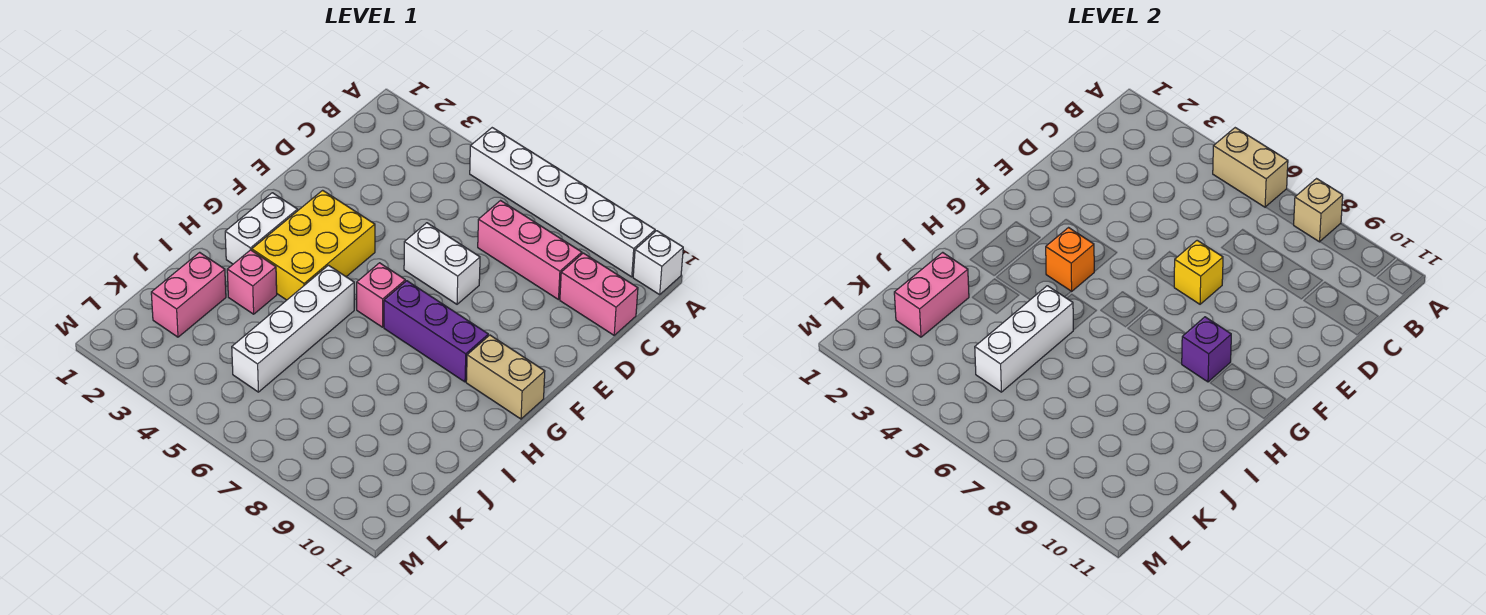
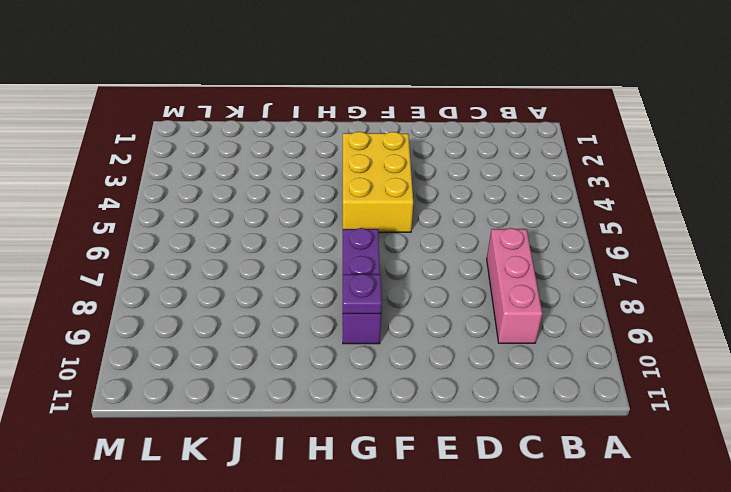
yellow 2x3 brick [343,132,413,232] -> yellow 2x3 brick turned to [252,190,375,300]
purple 1x1 plate [343,274,382,314] -> purple 1x1 brick [1182,317,1231,382]
none -> white 1x6 brick [470,128,655,277]
none -> white 1x1 brick [633,231,683,295]
none -> pink 1x2 brick [560,253,638,335]

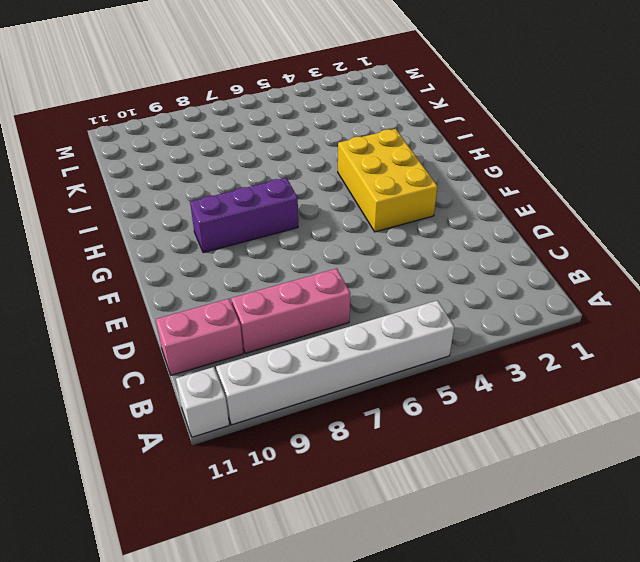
none -> white 1x2 brick [404,223,480,304]
none -> white 1x2 brick [225,193,298,264]
none -> pink 1x1 brick [357,263,405,327]

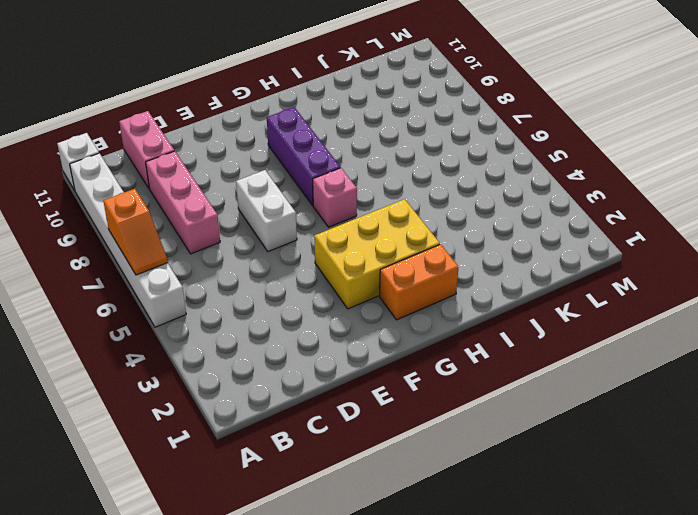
orange 1x2 slope [103,189,168,275] -> tan 1x2 brick [1213,128,1288,207]
orange 1x2 brick [380,244,459,320] -> white 1x2 brick [225,193,298,264]
none -> tan 1x2 brick [466,335,545,419]
none -> white 1x4 brick [232,265,354,392]
none -> pink 1x1 brick [227,250,277,314]

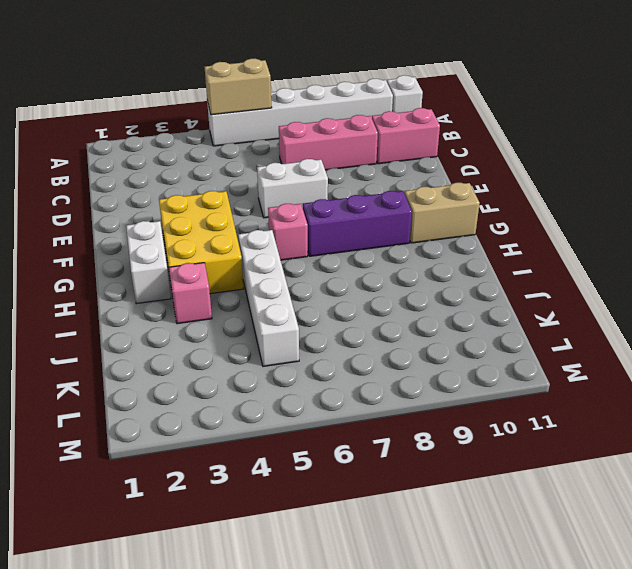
none -> pink 1x2 brick [151,252,226,337]
none -> tan 1x1 brick [1294,179,1343,242]
none -> yellow 1x1 brick [1174,240,1223,304]

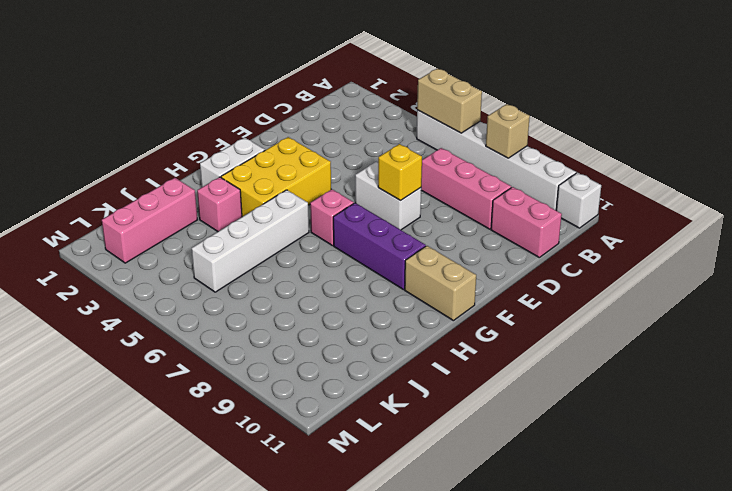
pink 1x3 brick [102,178,198,263] -> pink 1x2 brick [151,252,226,337]
none -> orange 1x1 brick [1046,228,1094,292]
none -> purple 1x1 brick [1182,317,1231,382]
none -> white 1x3 brick [975,286,1073,392]

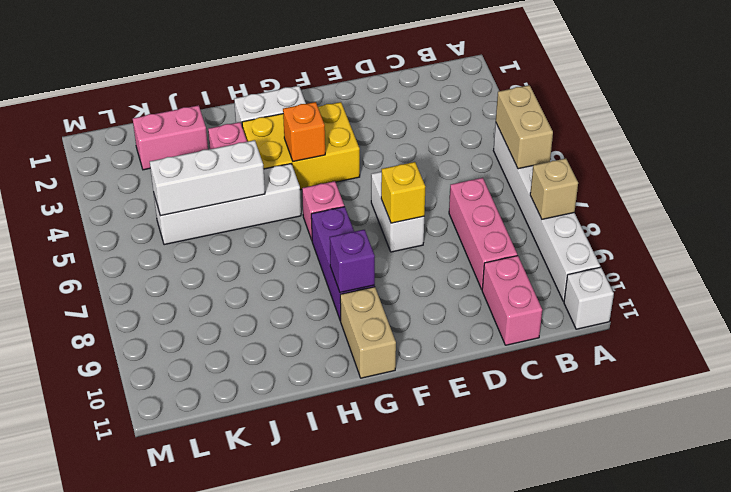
none -> pink 1x2 brick [894,252,969,337]

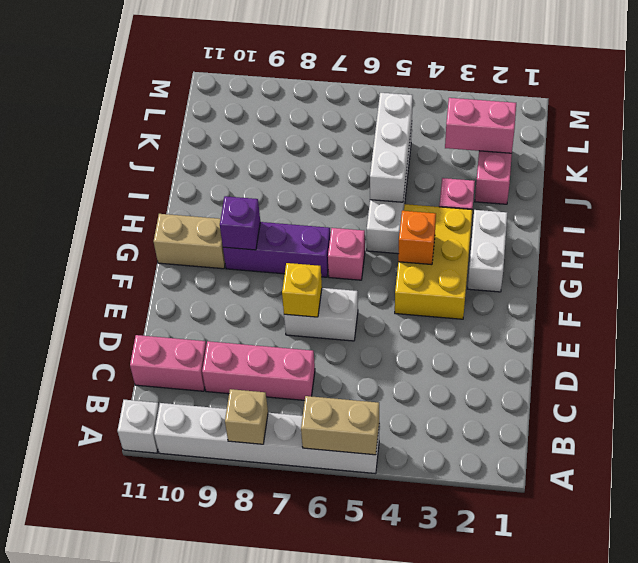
pink 1x2 brick [445,98,516,153] -> pink 1x2 brick turned to [894,252,969,337]

